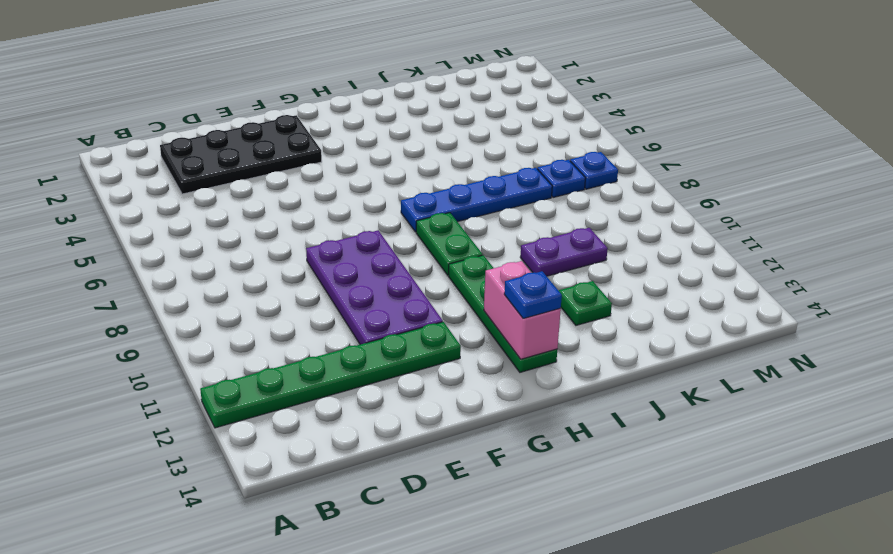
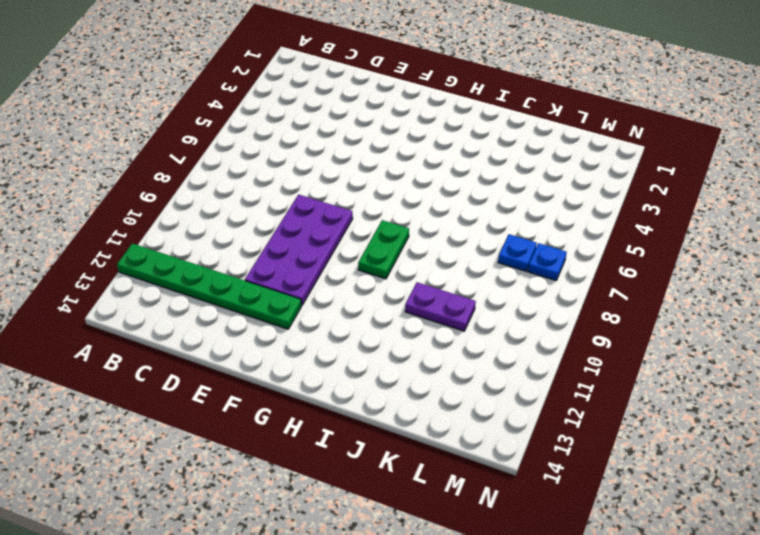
none -> black 2x4 plate [160,115,322,194]
none -> blue 1x4 plate [401,168,552,232]
none -> green 1x4 plate [448,255,557,372]

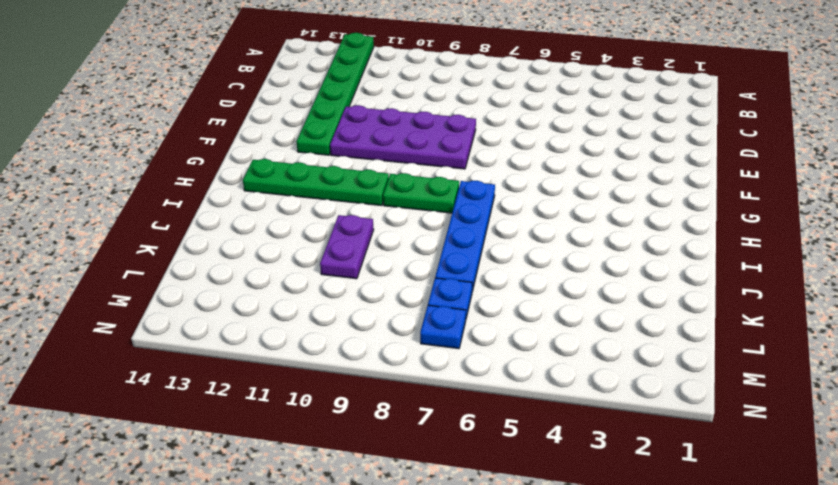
none -> black 2x4 plate [160,115,322,194]
none -> green 1x1 plate [558,281,612,325]
none -> pink 1x2 brick [484,261,561,359]

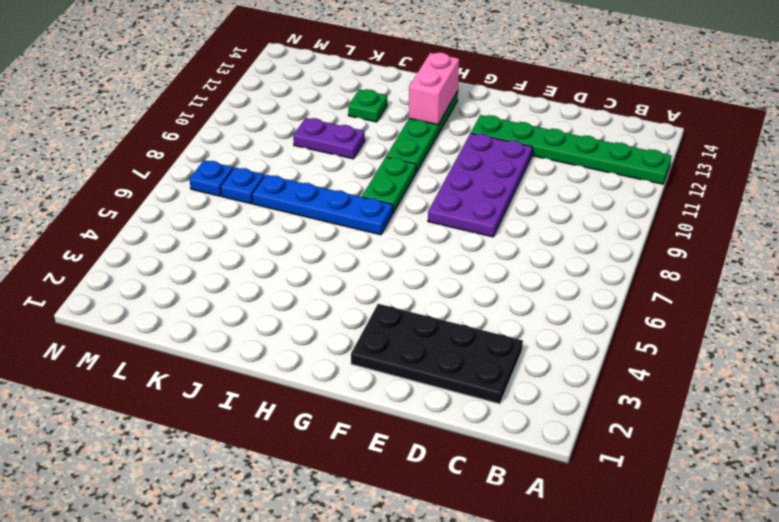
none -> blue 1x1 plate [504,271,562,319]

